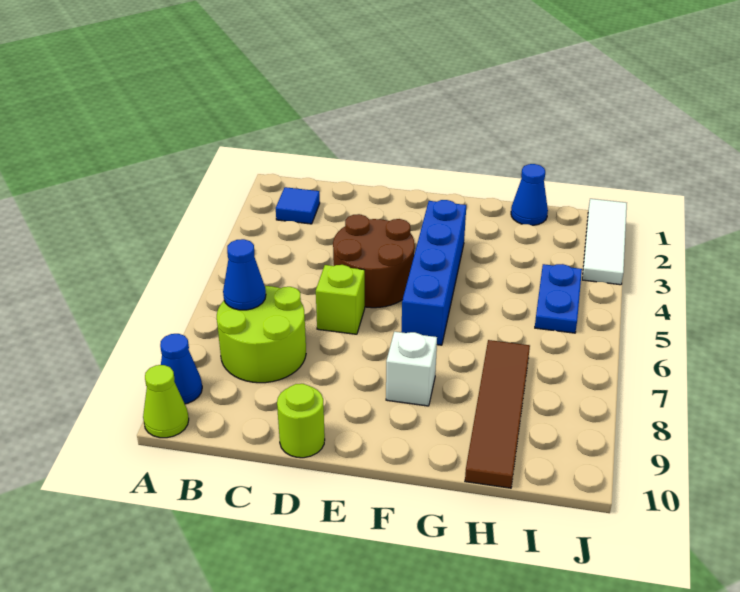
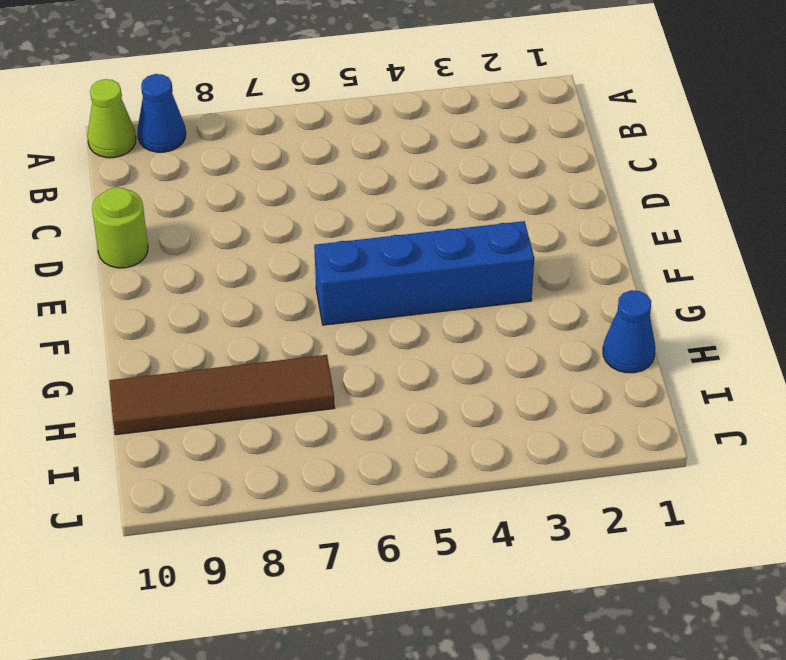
none -> blue 1x1 tile [276,187,320,224]
none -> lime 2x2 round brick [217,286,306,383]
none -> brown 2x2 round brick [333,214,415,308]

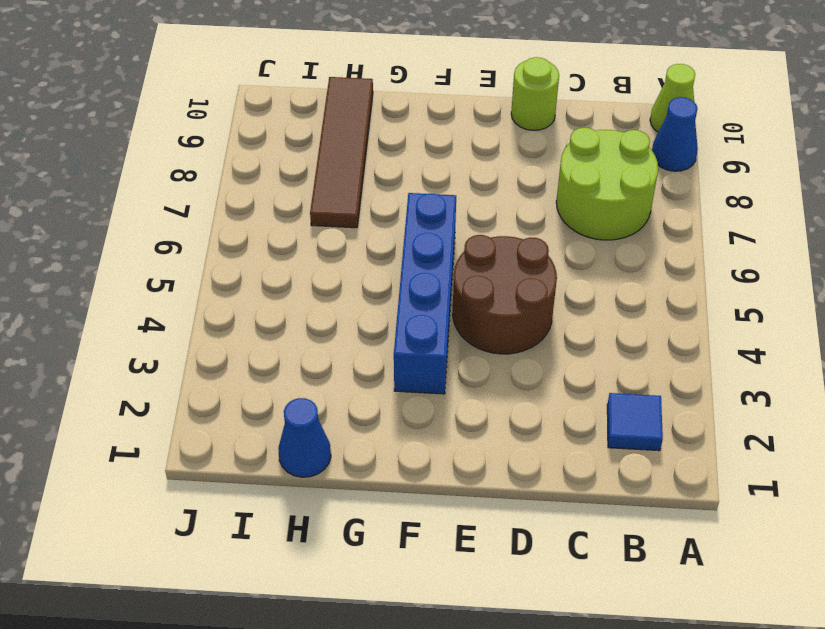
none -> lime 1x1 brick [316,265,365,334]
none -> white 1x1 brick [386,332,437,406]
none -> blue 1x2 plate [535,264,582,333]

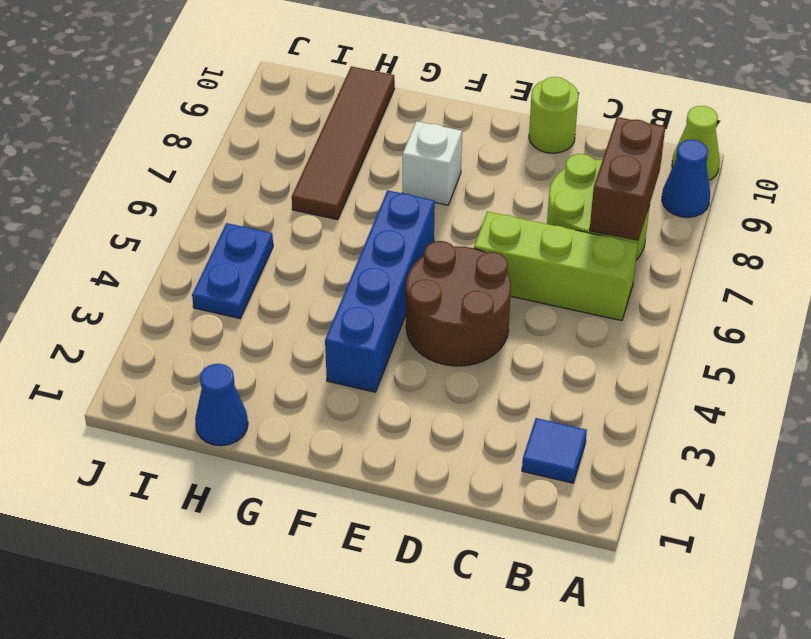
lime 1x3 brick [474,211,638,321] -> lime 1x1 brick [316,265,365,334]
brown 1x2 brick [590,117,665,241] -> blue 1x1 cone [223,239,266,310]
none -> white 1x3 tile [582,199,627,285]

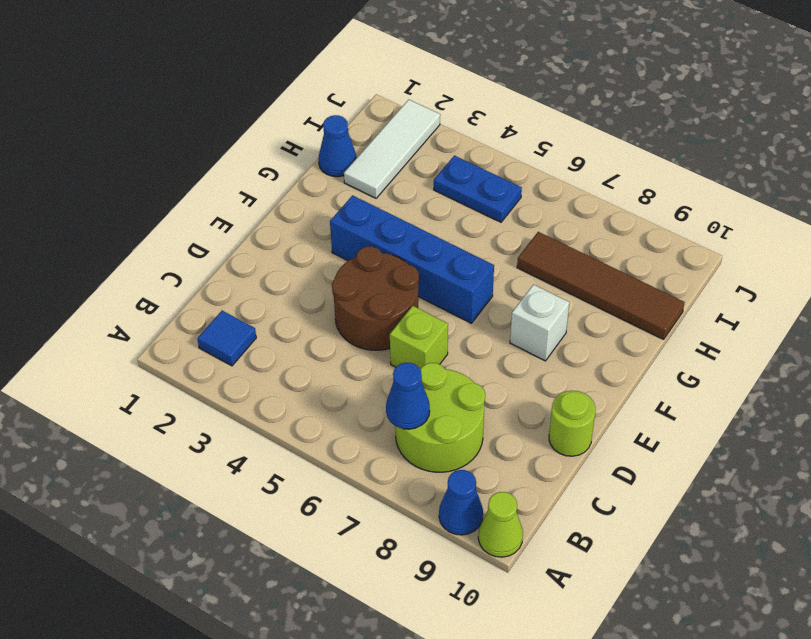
white 1x3 tile [344,100,440,198] -> white 1x3 tile turned to [582,199,627,285]

